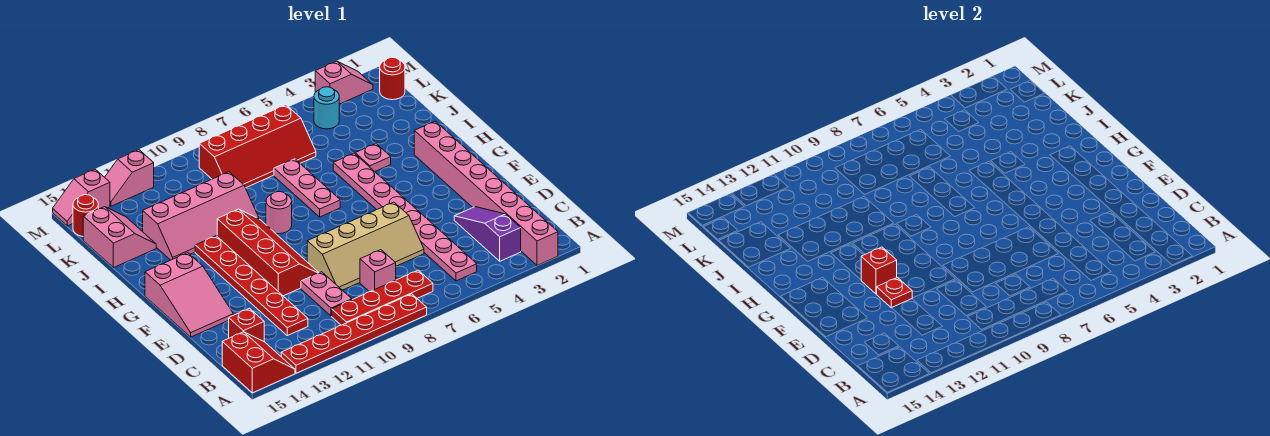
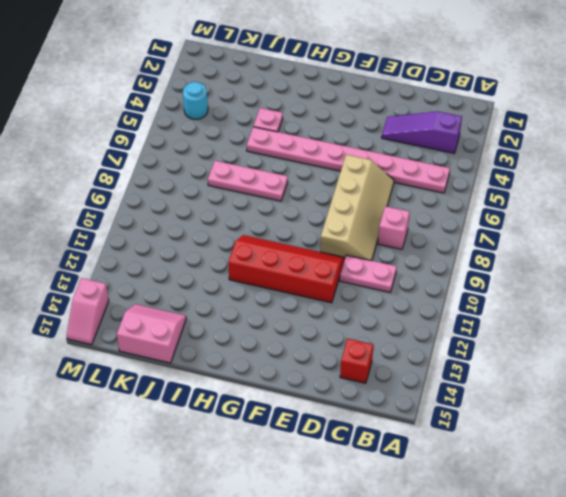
none -> pink 1x8 brick [414,121,558,265]
none -> red 1x6 plate [281,294,427,373]
none -> red 2x2 slope [222,332,295,393]

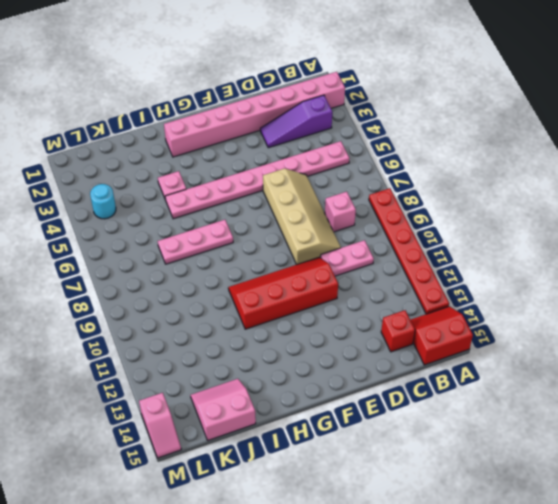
none -> red 1x4 plate [332,270,433,325]
none -> red 1x6 plate [195,236,308,336]
none -> pink 2x3 slope [145,253,233,337]

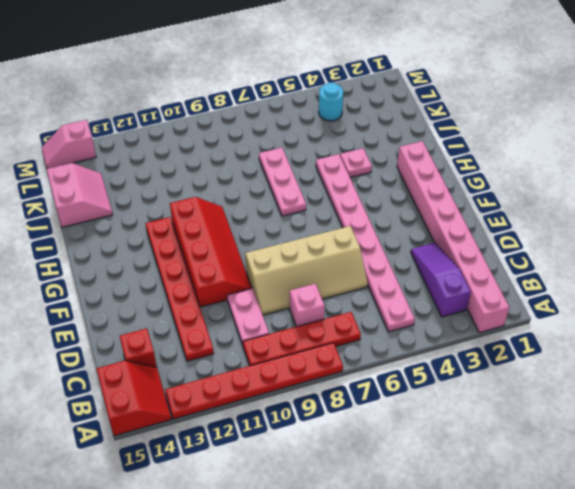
none -> pink 2x3 slope [145,253,233,337]
none -> pink 1x1 round brick [266,192,292,234]
none -> pink 2x4 slope [143,172,259,260]

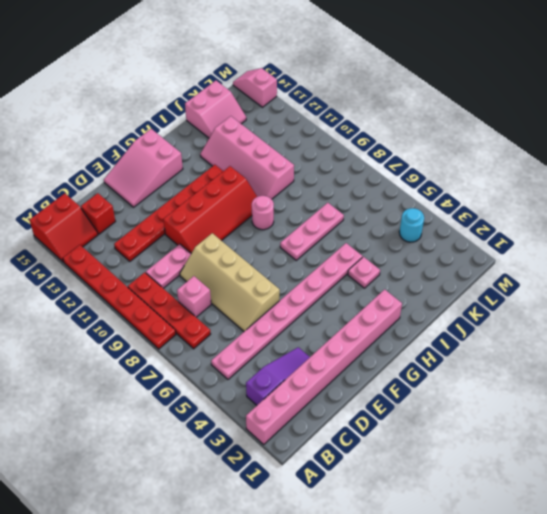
none -> red 2x4 slope [199,105,316,188]
none -> red 1x1 round brick [380,57,405,100]
none -> red 1x1 round brick [73,195,98,236]

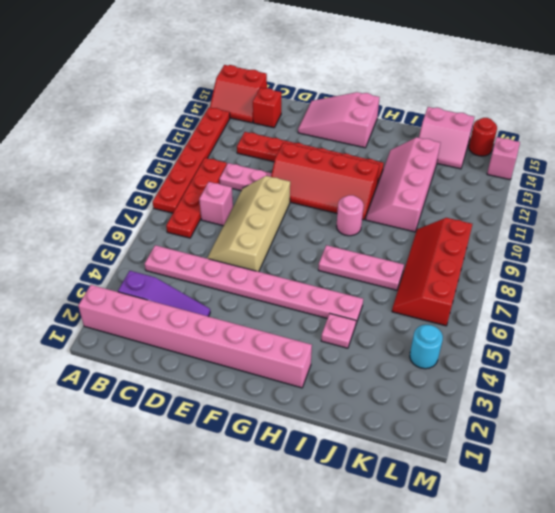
none -> red 1x1 round brick [380,57,405,100]
none -> pink 1x2 slope [315,61,373,104]
none -> pink 1x2 slope [105,150,154,206]

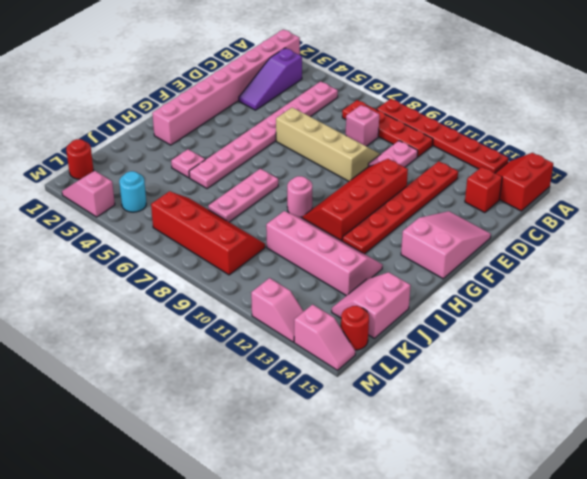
none -> red 1x1 plate [877,277,912,308]
none -> red 1x1 brick [861,247,897,294]

